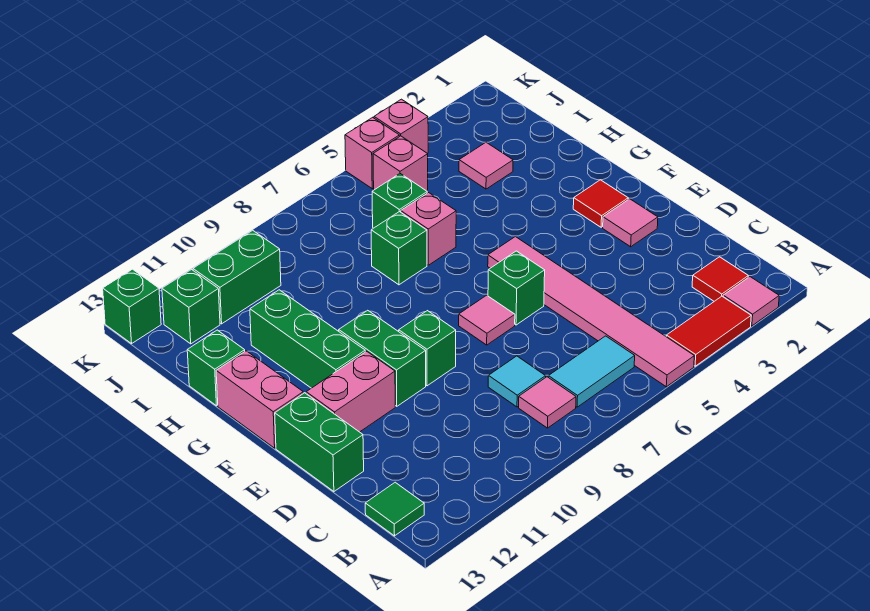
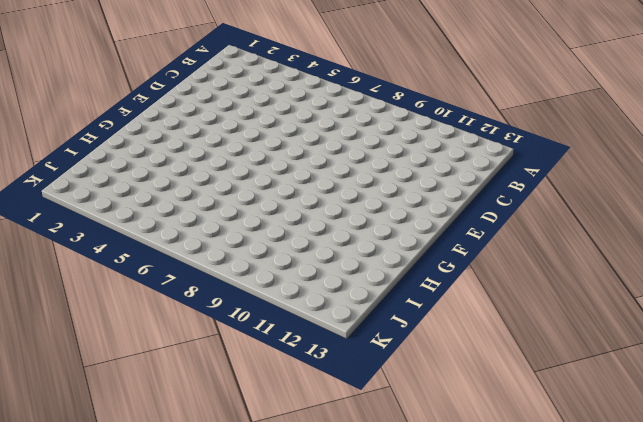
none -> pink 1x1 tile [723,277,779,326]
none -> red 1x2 tile [666,296,751,366]
none -> pink 1x6 tile [488,237,694,387]

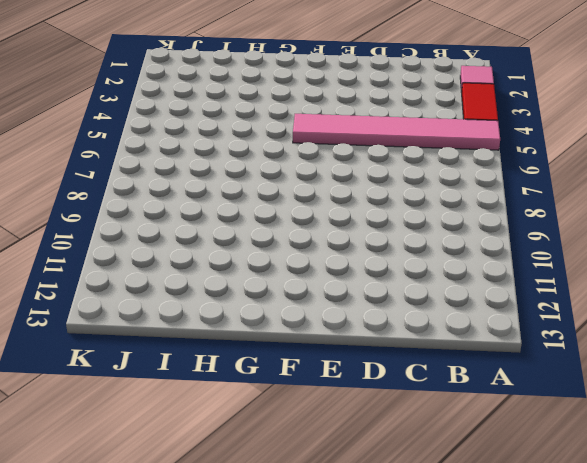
none -> red 1x1 tile [692,257,748,301]
none -> cyan 1x2 tile [548,336,635,407]
none -> pink 1x1 tile [519,377,576,428]

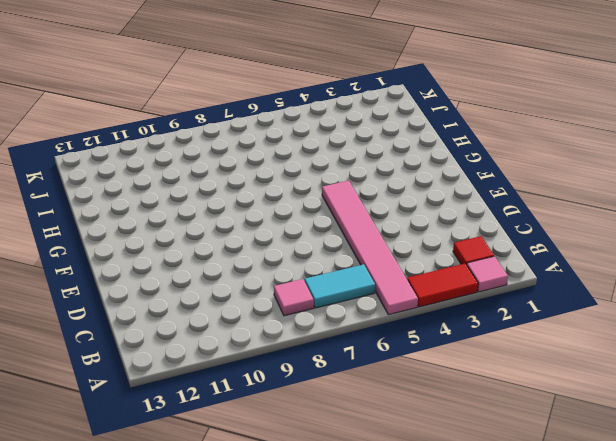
none -> green 1x1 tile [365,482,424,536]
none -> cyan 1x1 tile [488,356,546,407]
none -> green 1x2 brick [275,393,364,491]

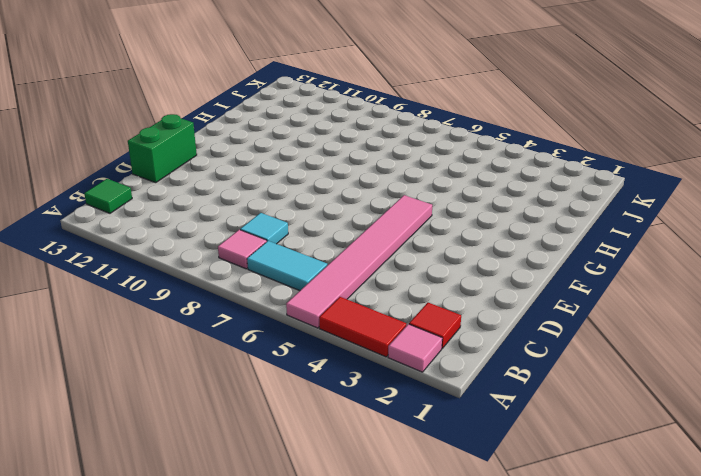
none -> pink 1x1 tile [603,199,658,247]
none -> green 1x1 brick [488,251,545,325]
none -> pink 1x1 tile [459,295,515,345]

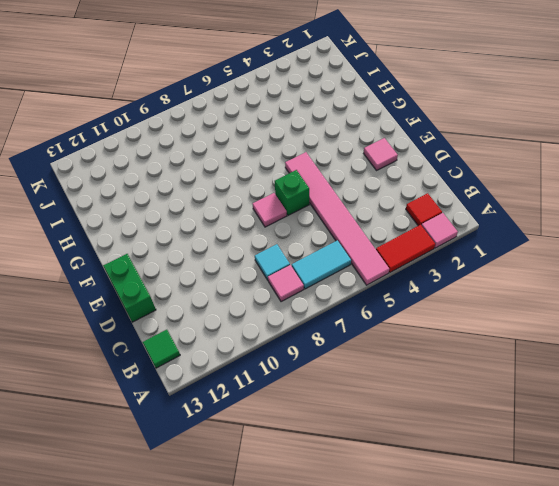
none -> green 1x1 brick [399,311,456,386]
none -> green 1x2 brick [339,310,426,406]
none -> pink 1x2 brick [306,351,395,432]

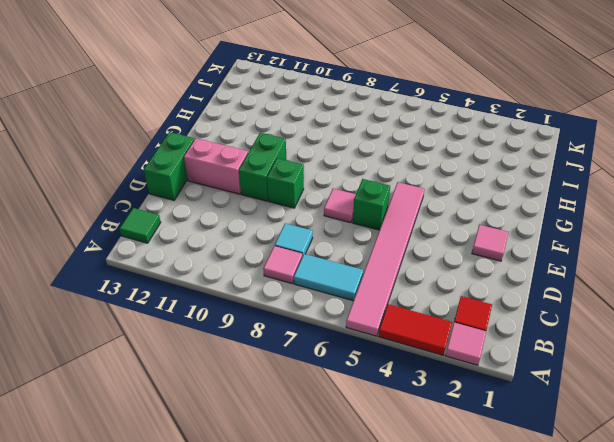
none -> red 1x1 tile [573,180,628,227]
none -> green 1x3 brick [250,290,365,388]
none -> pink 1x2 brick [216,351,303,448]

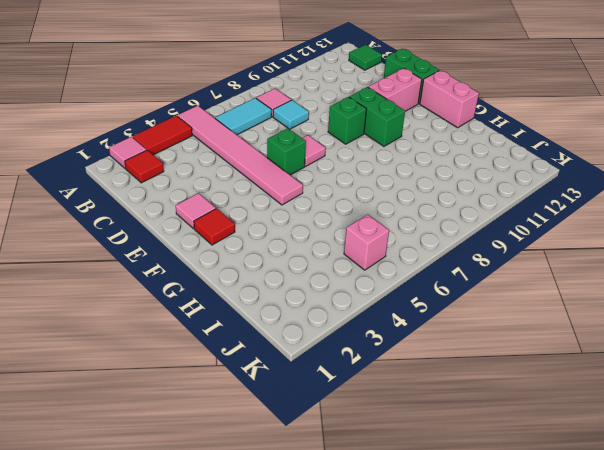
none -> green 1x3 brick [250,290,365,388]
none -> pink 1x1 brick [401,193,456,265]
none -> green 1x1 brick [371,212,427,285]

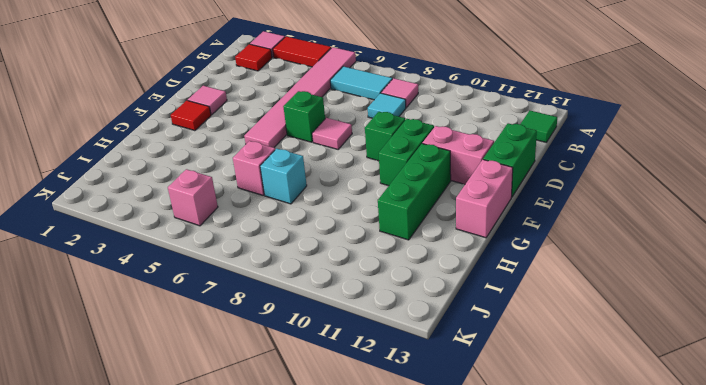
cyan 1x1 brick [260,149,307,204] -> green 1x1 brick [371,212,427,285]
none -> green 1x1 brick [187,330,245,406]
none -> pink 1x1 tile [459,142,513,189]
none -> green 1x1 brick [372,174,427,228]

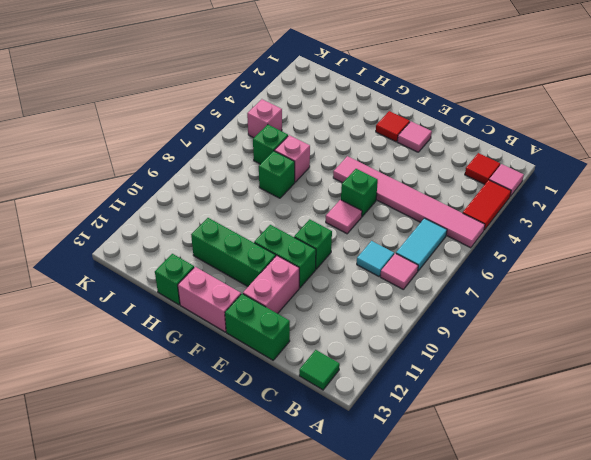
none -> pink 1x1 tile [459,142,513,189]
none -> green 1x2 brick [193,230,281,324]
none -> green 1x1 brick [162,270,220,344]

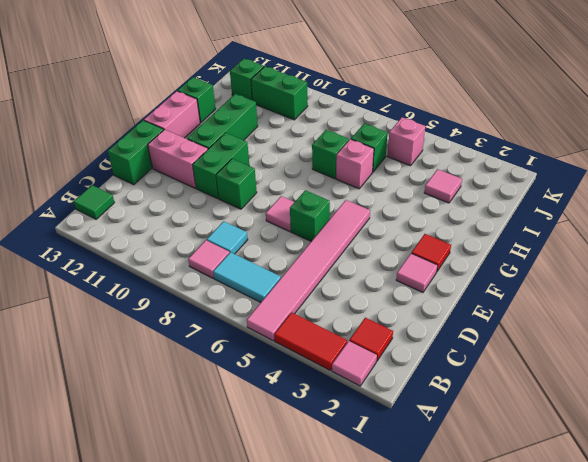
none -> pink 1x1 brick [374,99,428,153]
none -> pink 1x1 brick [345,117,399,189]
none -> green 1x1 brick [103,269,161,344]

